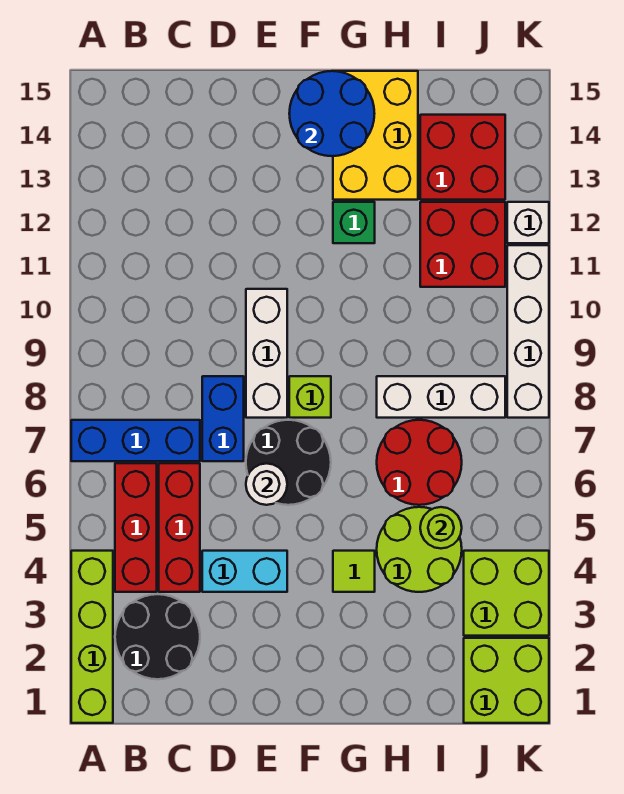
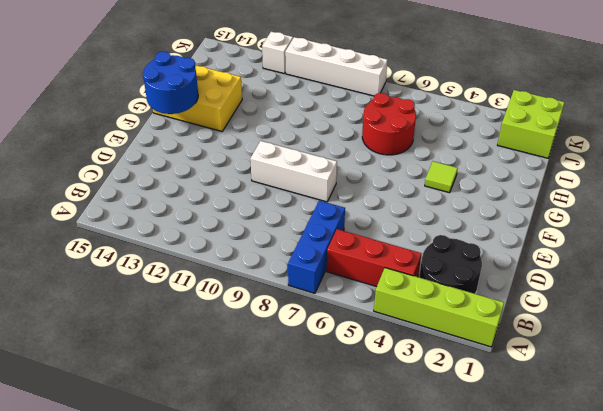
none -> red 1x3 brick [159,463,200,592]
none -> cyan 1x2 brick [202,551,287,592]
none -> blue 1x2 brick [202,376,244,461]

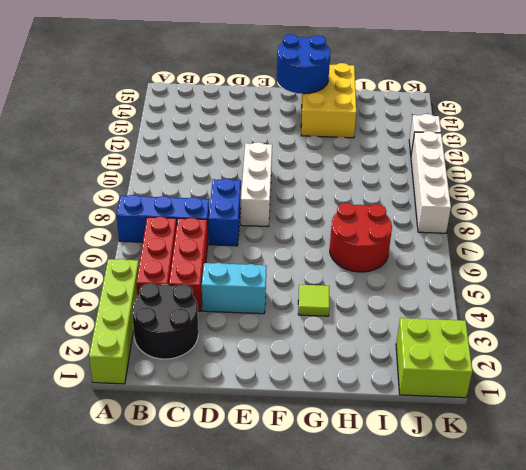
none -> black 2x2 round brick [246,420,331,505]
none -> lime 1x1 brick [289,376,331,418]
none -> green 1x1 brick [333,202,375,243]

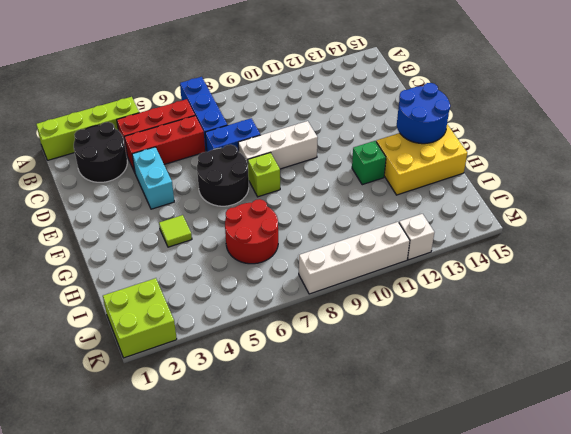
none -> lime 2x2 round brick [377,507,462,592]
none -> white 1x3 brick [377,376,505,418]
none -> red 2x2 brick [420,202,505,287]

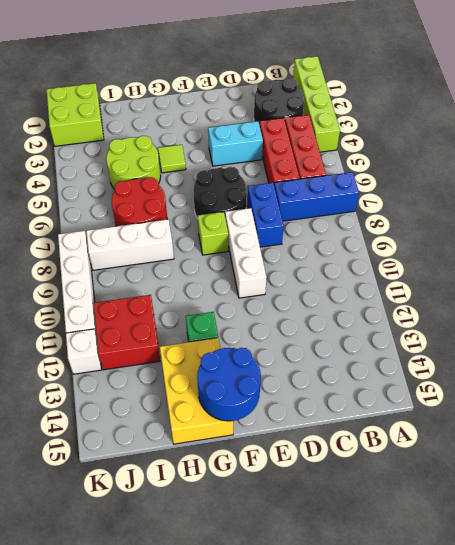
none -> red 2x2 brick [420,115,505,200]
none -> lime 2x2 brick [464,551,549,636]
none -> white 1x1 round brick [246,463,287,505]

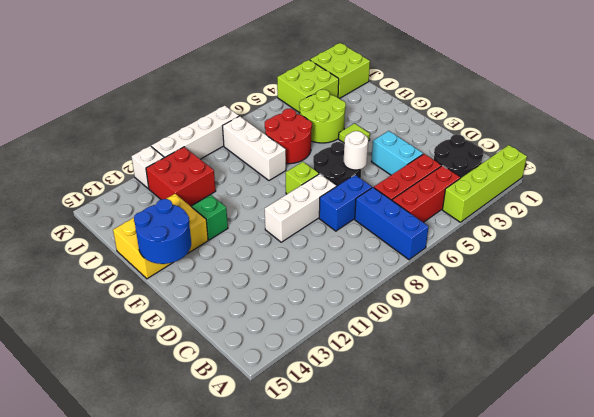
none -> red 2x2 brick [420,115,505,200]
none -> lime 1x1 round brick [420,507,462,548]

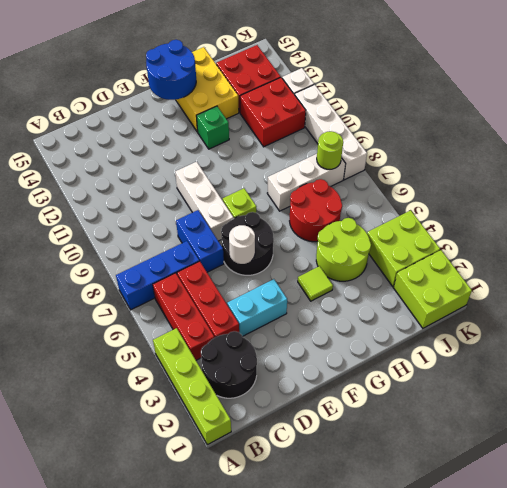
lime 1x1 round brick [317,131,343,169] -> lime 1x1 round brick moved to [420,507,462,548]

